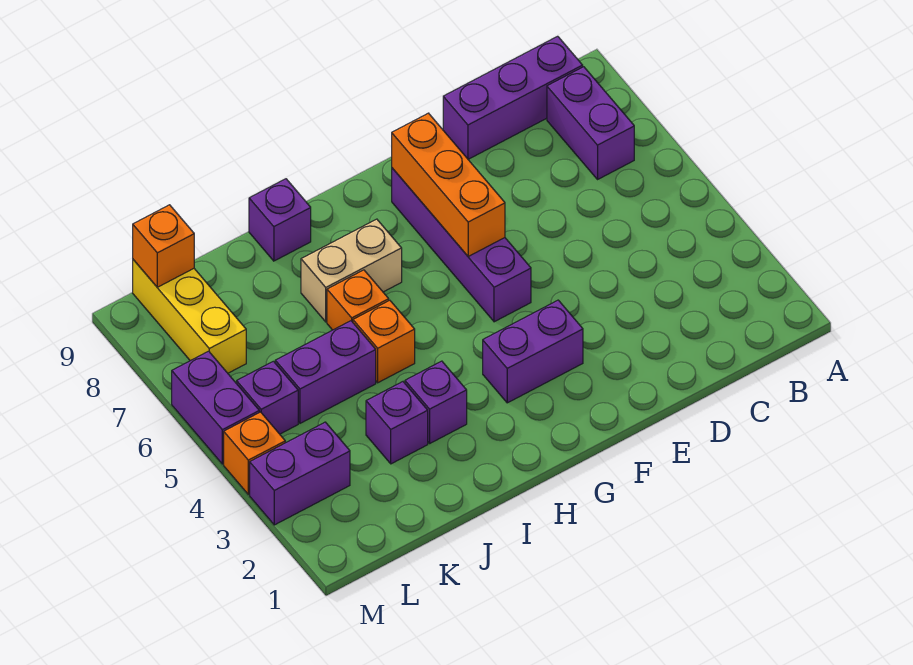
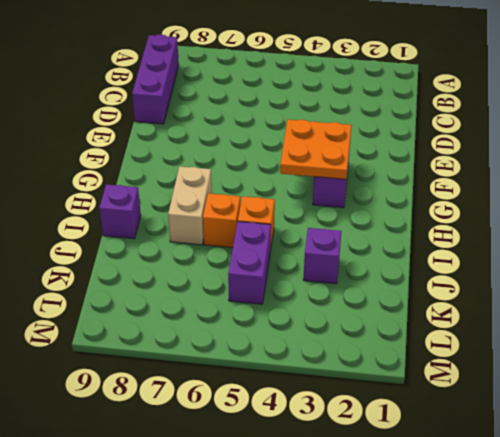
orange 2x2 plate [280,119,352,179] -> none
none -> purple 1x2 brick [547,67,634,179]
none -> purple 1x4 brick [392,168,531,322]
none -> purple 1x1 brick [405,361,467,443]

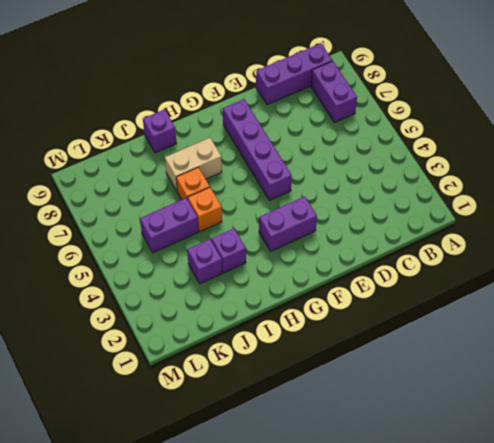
none -> purple 1x2 brick [250,422,350,525]
none -> purple 1x1 brick [237,361,298,434]
none -> yellow 1x3 brick [133,260,246,373]

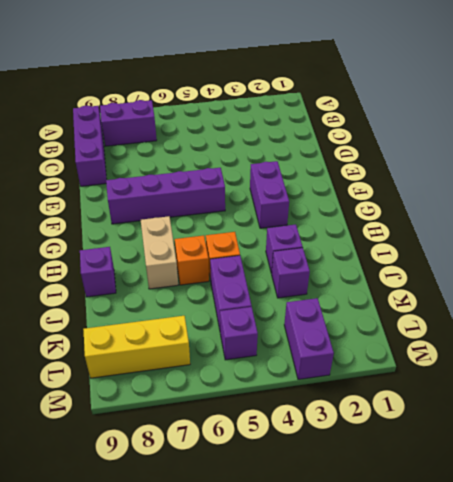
none -> orange 1x1 brick [224,412,285,494]
none -> purple 1x2 brick [172,351,259,464]
none -> orange 1x3 brick [392,113,505,256]

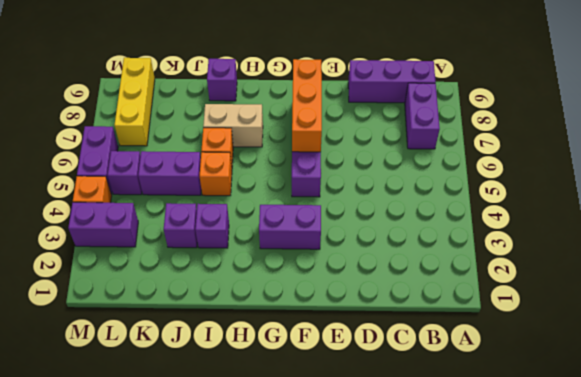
none -> orange 1x1 brick [133,205,194,287]

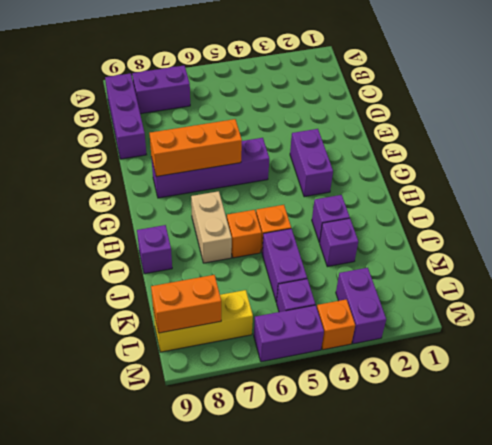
orange 1x2 brick [151,275,221,333] -> orange 1x1 brick [133,205,194,287]

